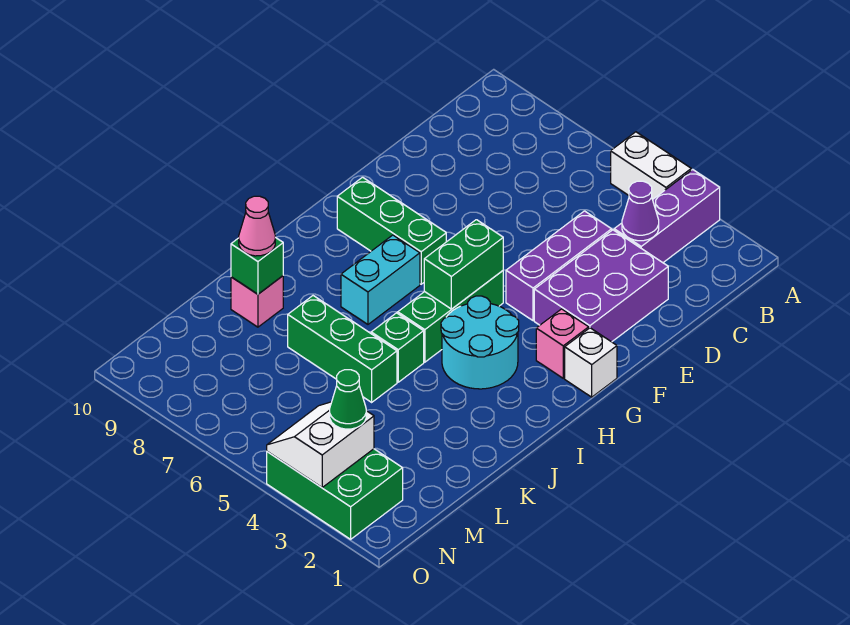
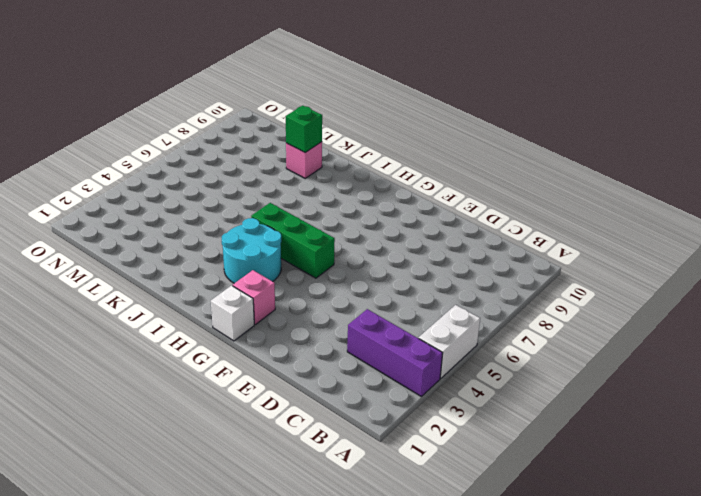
none -> purple 2x3 brick [534,230,668,342]
none -> purple 1x3 brick [506,211,612,321]
none -> green 1x3 brick [337,177,446,284]

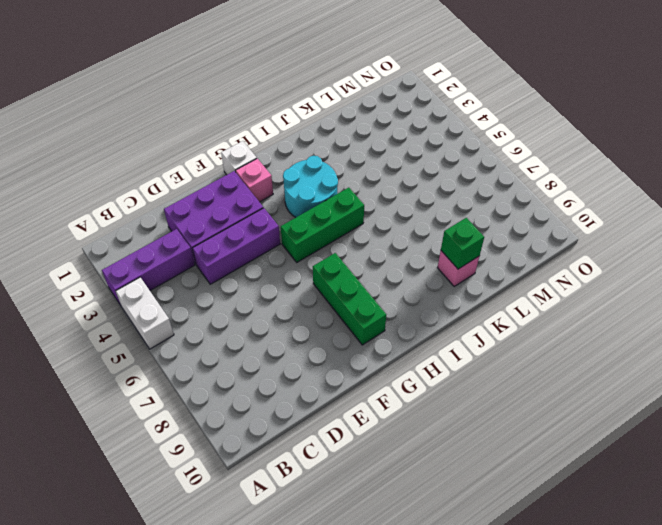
none -> cyan 1x2 brick [341,235,420,324]
none -> green 1x1 brick [371,313,424,382]
none -> green 1x3 brick [288,296,397,402]

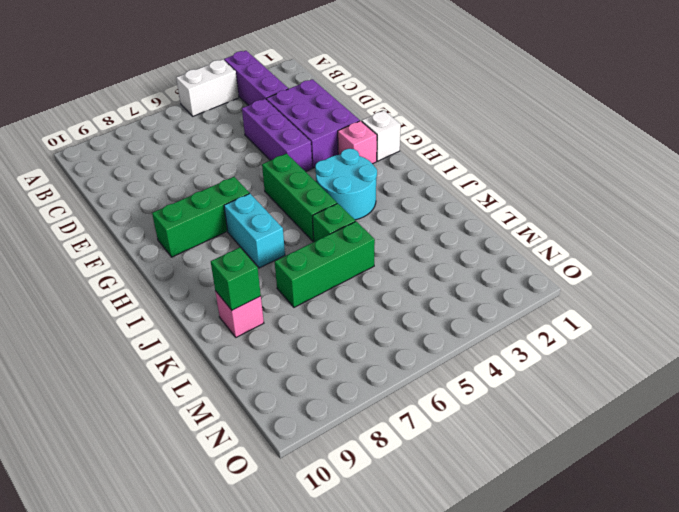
none -> green 2x3 brick [267,449,403,539]
none -> purple 1x1 cone [622,181,659,241]
none -> green 1x2 brick [424,220,503,309]

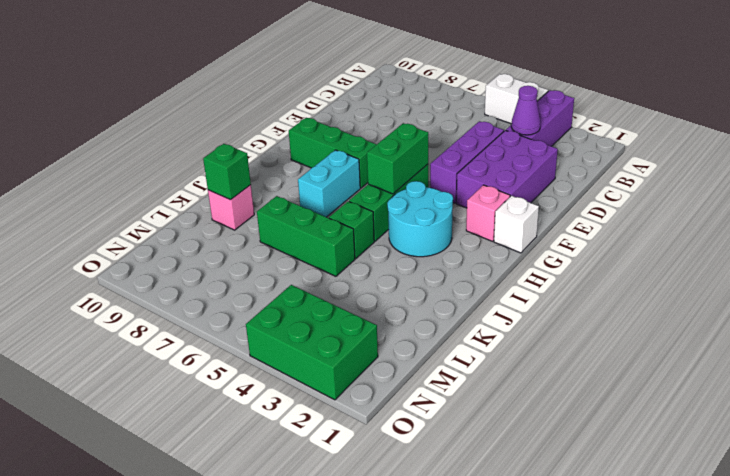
none -> white 2x2 slope [267,402,374,487]
none -> pink 1x1 cone [239,196,275,256]
none -> green 1x1 cone [330,370,366,429]

